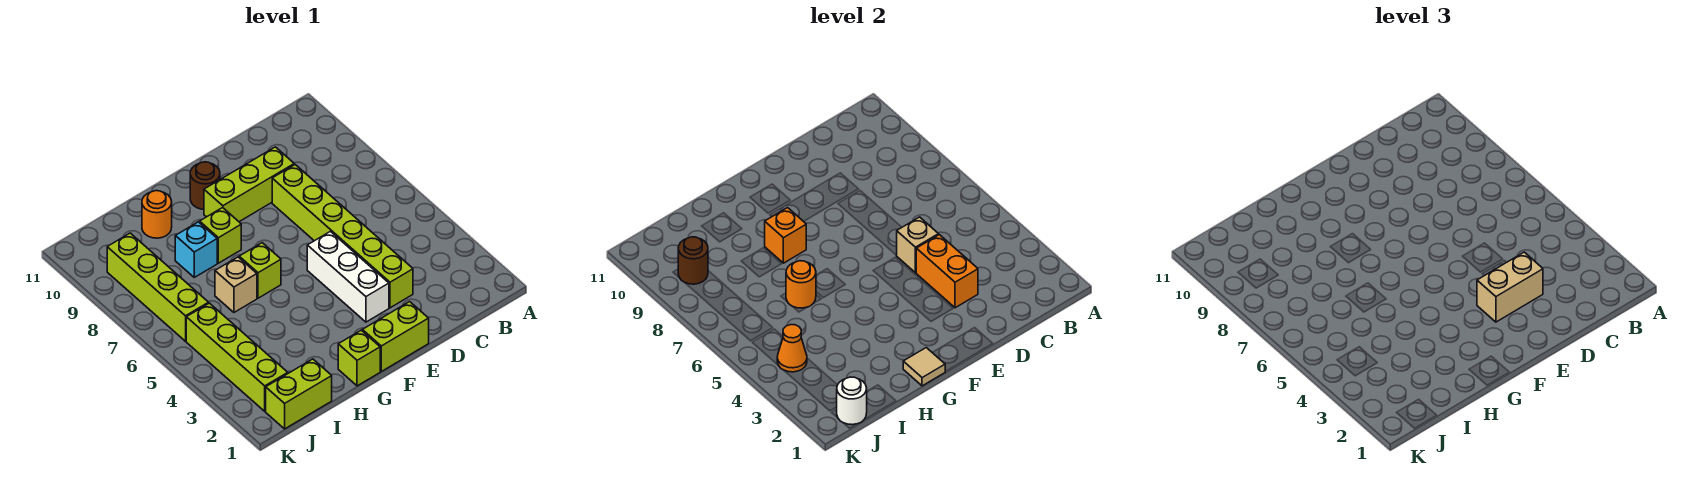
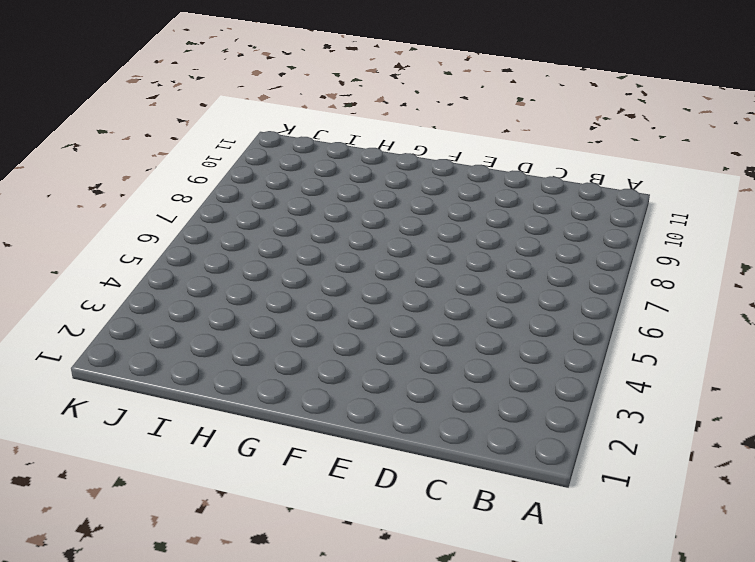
none -> lime 1x6 brick [272,165,413,308]
none -> lime 1x3 brick [204,147,294,222]
none -> lime 1x2 brick [362,302,429,371]

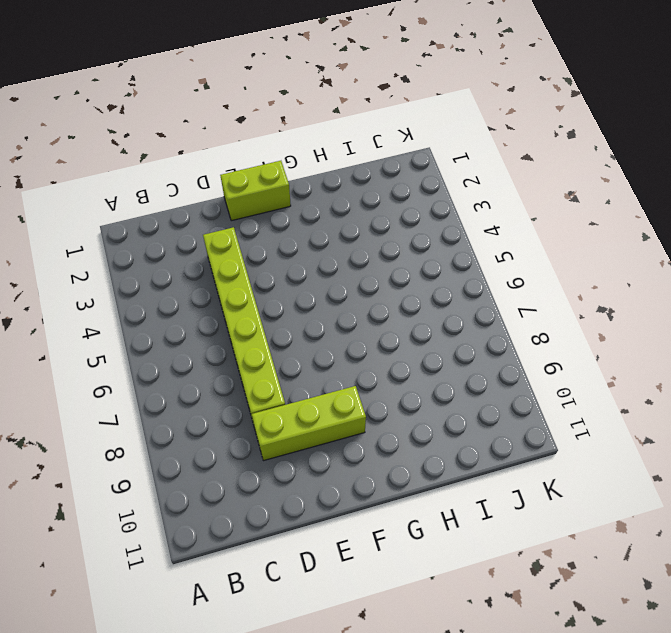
none -> white 1x3 brick [307,231,389,322]
none -> brown 1x1 round brick [190,162,220,209]
none -> lime 1x1 brick [338,330,380,386]

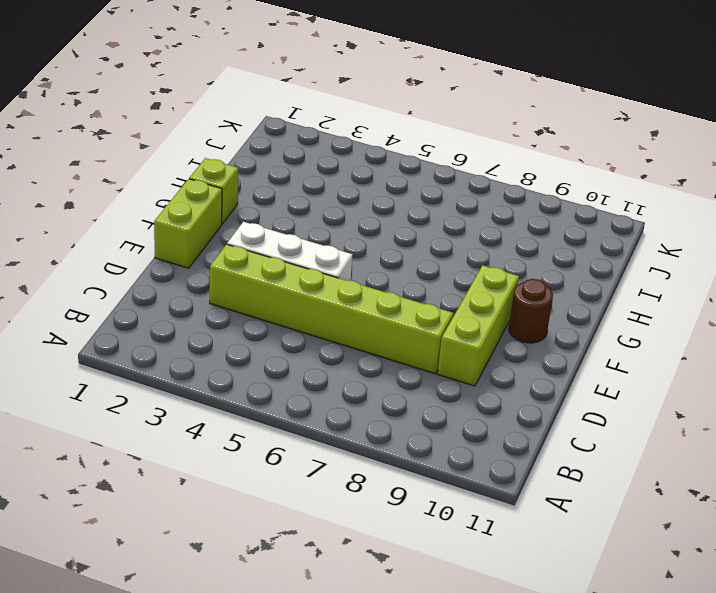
none -> lime 1x1 brick [239,243,281,298]
none -> lime 1x1 brick [200,208,241,263]
none -> tan 1x1 brick [215,257,257,312]

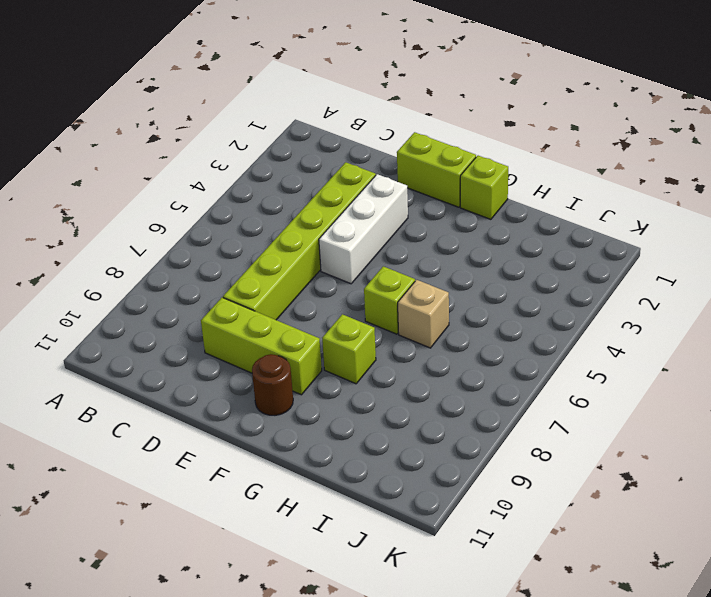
none -> cyan 1x1 brick [175,222,217,277]
none -> orange 1x1 round brick [142,191,172,238]
none -> lime 1x2 brick [266,359,332,429]

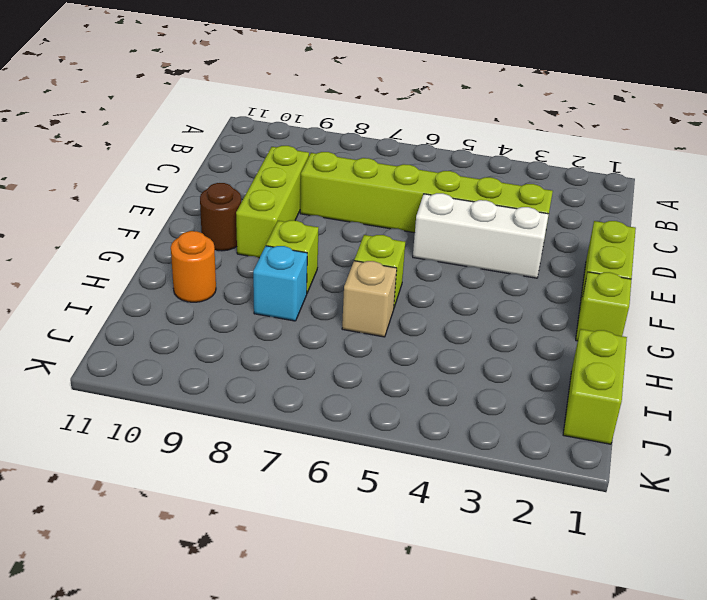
none -> lime 1x4 brick [186,303,288,411]
none -> lime 1x4 brick [107,233,209,341]
none -> orange 1x2 brick [916,235,978,308]

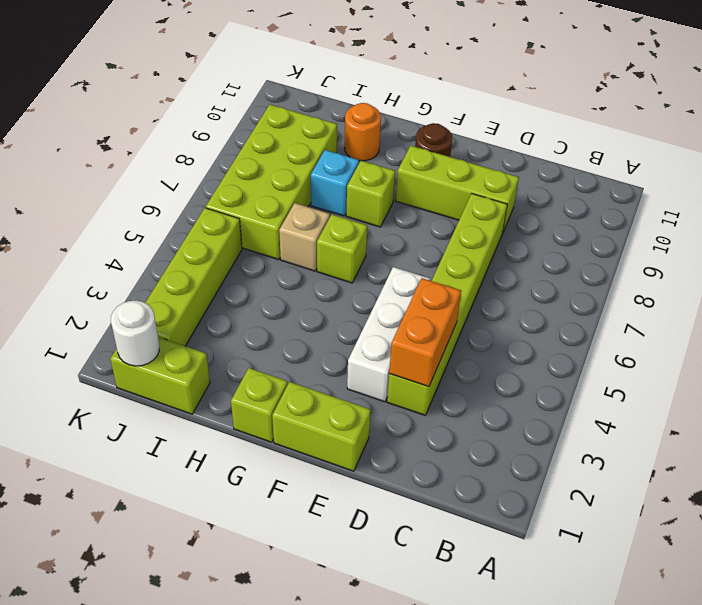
lime 2x4 brick [206,105,337,260] -> lime 1x4 brick [107,233,209,341]
none -> tan 1x1 brick [896,217,939,273]
none -> tan 1x1 tile [903,348,945,386]
none -> orange 1x1 brick [765,208,806,263]

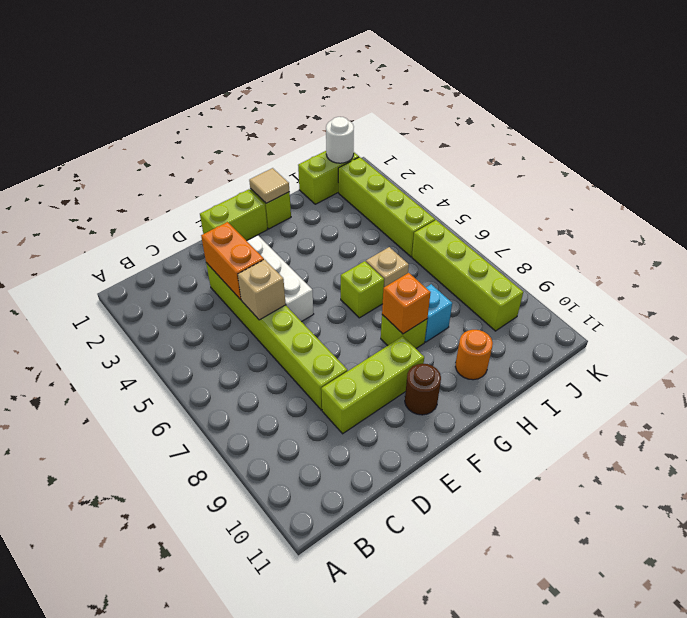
none -> orange 1x1 round brick [786,261,816,308]
none -> orange 1x1 cone [777,325,807,372]
none -> brown 1x1 round brick [678,237,708,284]

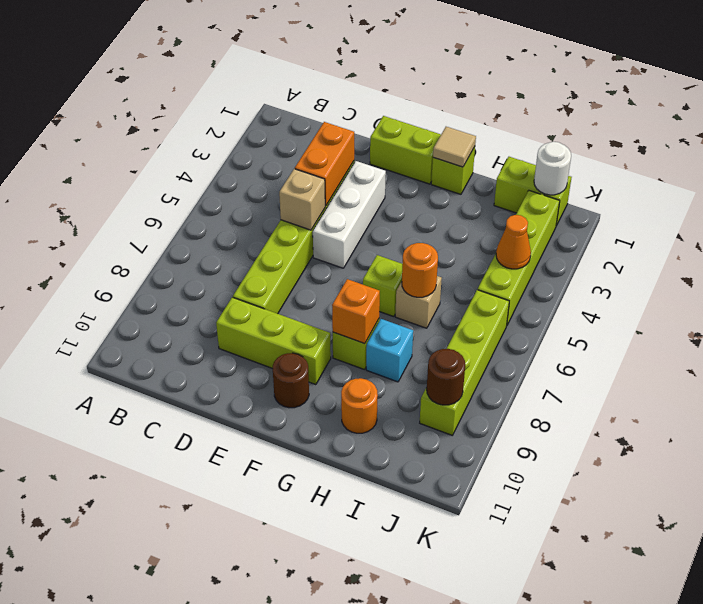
none -> tan 1x2 brick [1477,252,1543,322]

